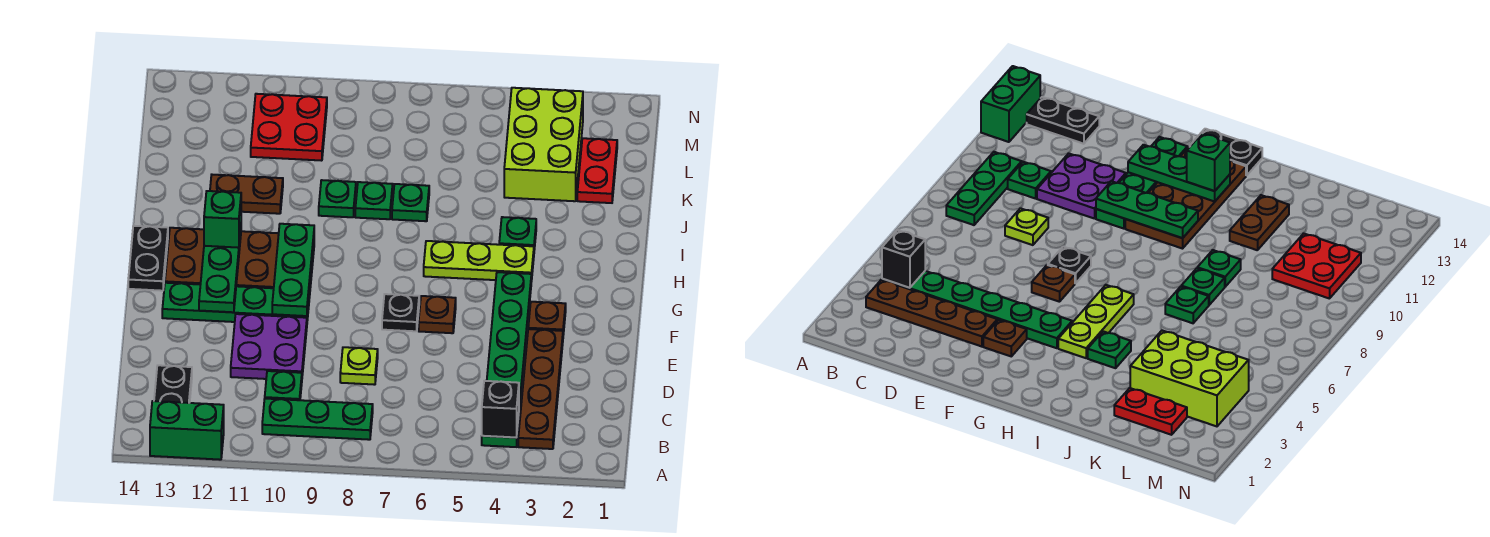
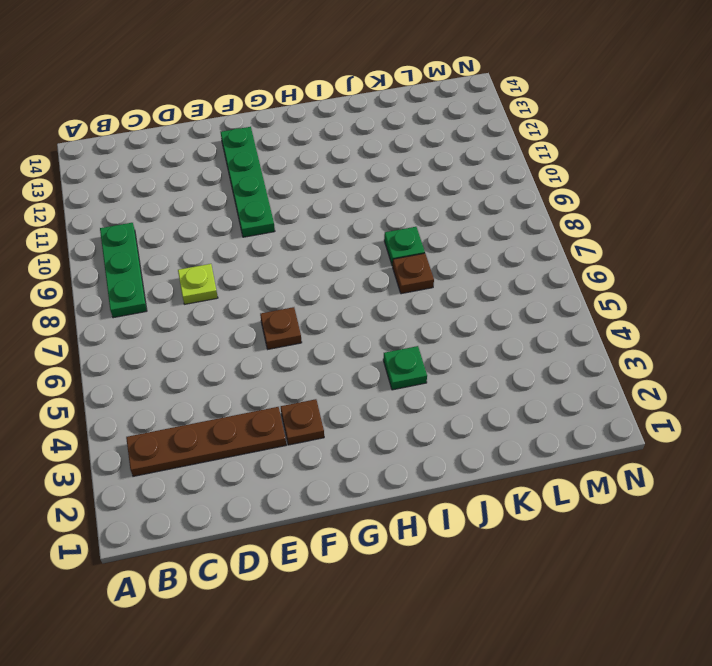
brown 1x1 plate [393,253,434,294] -> green 1x1 plate [392,184,429,221]
none -> green 1x2 brick [150,401,224,460]
none -> green 1x6 plate [482,272,531,447]
none -> black 1x2 plate [154,365,192,403]

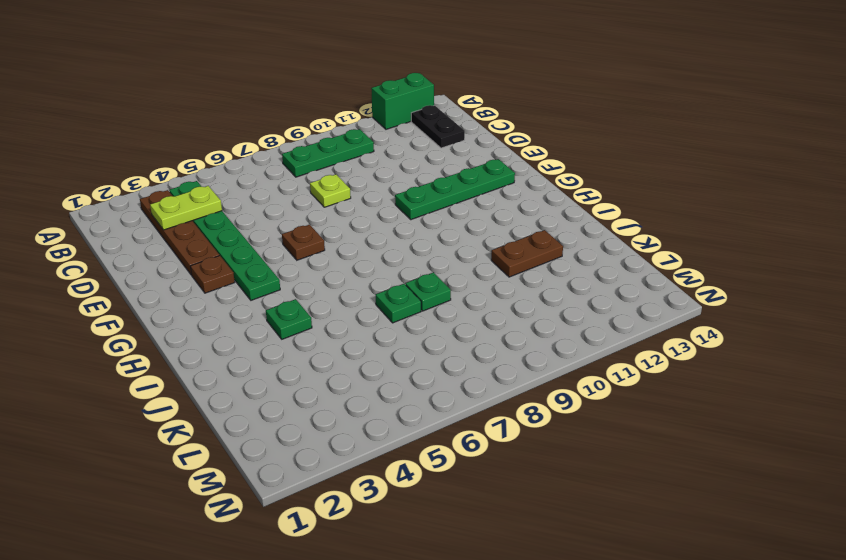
lime 1x2 plate [150,186,222,230] -> none
none -> green 1x1 plate [265,371,302,400]
none -> purple 2x2 plate [231,314,307,379]
none -> black 1x1 plate [382,294,419,331]

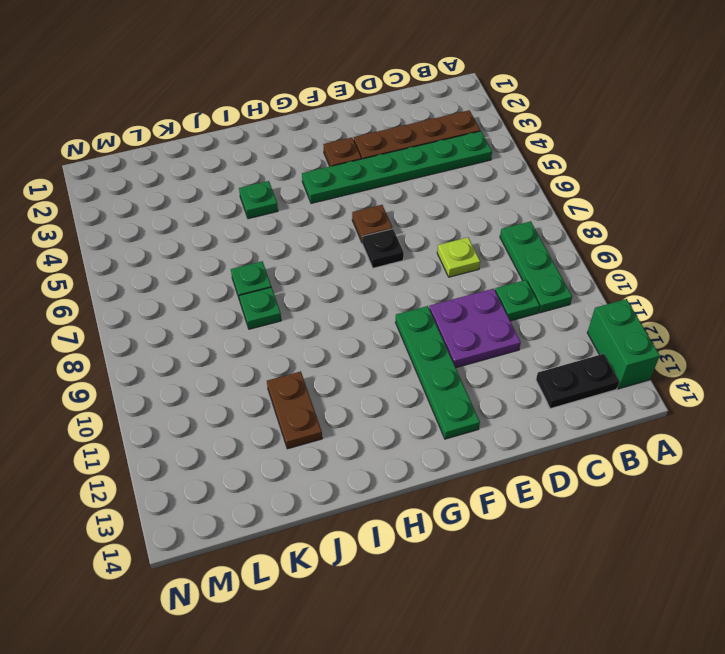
none -> brown 2x4 plate [165,228,314,298]
none -> black 1x2 plate [128,226,168,291]
none -> lime 1x3 plate [424,241,534,282]

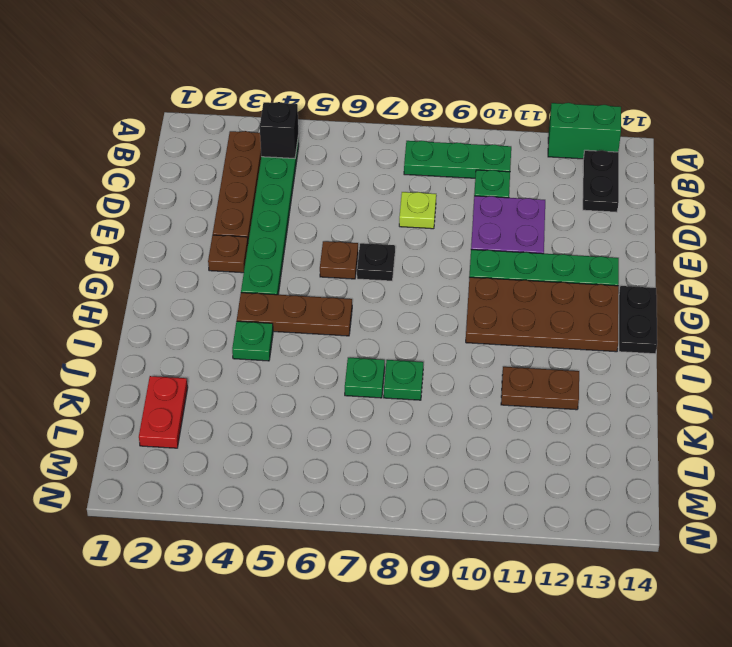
brown 1x3 plate [237,293,352,336] -> lime 1x3 plate [424,241,534,282]
none -> green 1x1 plate [319,180,356,217]
none -> lime 2x3 brick [504,88,583,201]
none -> red 2x2 plate [251,94,327,161]

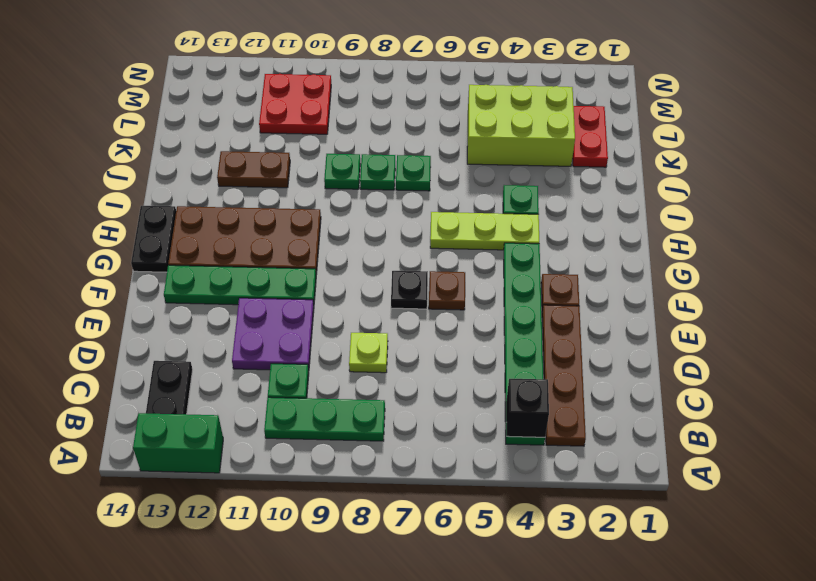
lime 2x3 brick [467,85,575,166] -> lime 2x3 brick turned to [504,88,583,201]
none -> green 1x3 plate [272,224,314,316]
none -> green 1x3 plate [199,230,241,312]
none -> green 1x1 brick [204,191,241,248]

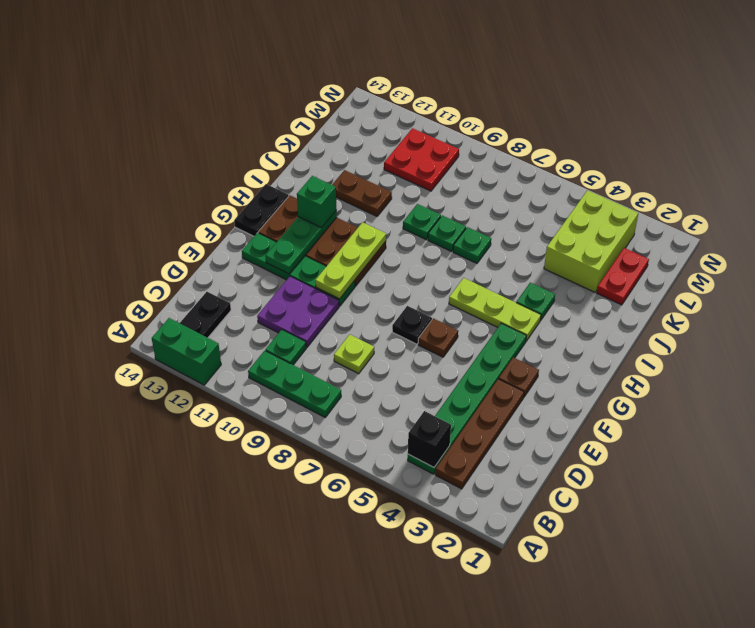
lime 1x3 plate [315,222,386,299] -> green 1x3 plate [272,224,314,316]

